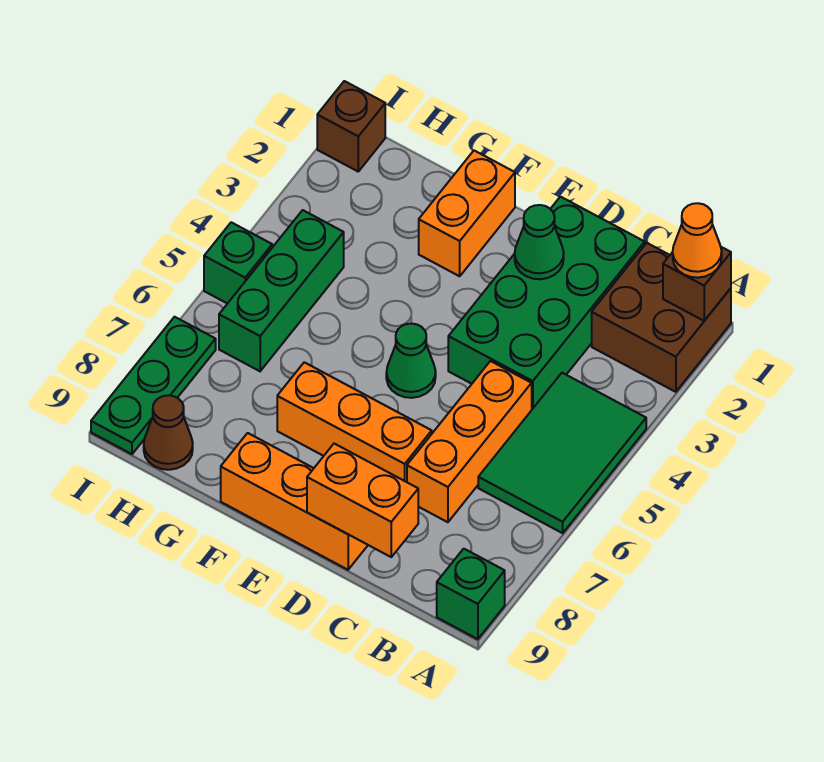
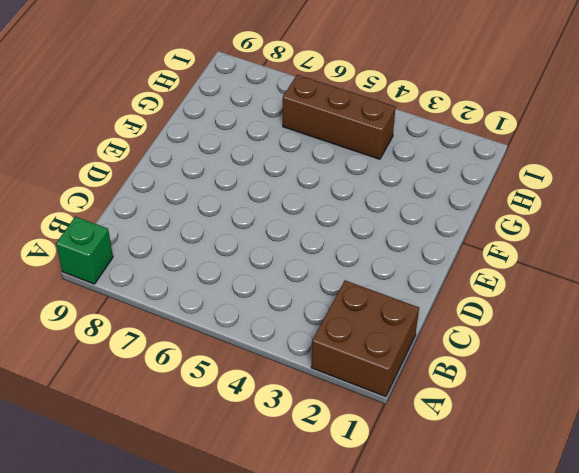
brown 1x3 brick [283,75,396,159] -> green 1x3 brick [219,210,344,371]
none -> green 2x3 tile [478,373,646,533]
none -> green 2x4 brick [448,197,645,409]
none -> orange 1x3 brick [407,361,532,522]

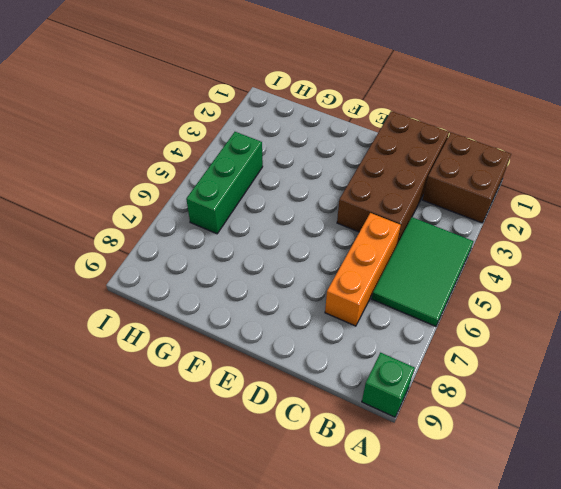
brown 2x4 brick [337,111,449,244] -> green 2x4 brick [448,197,645,409]
none -> orange 1x3 brick [277,362,432,482]
none -> orange 1x3 brick [221,433,368,570]
none -> green 1x1 cone [386,324,436,398]

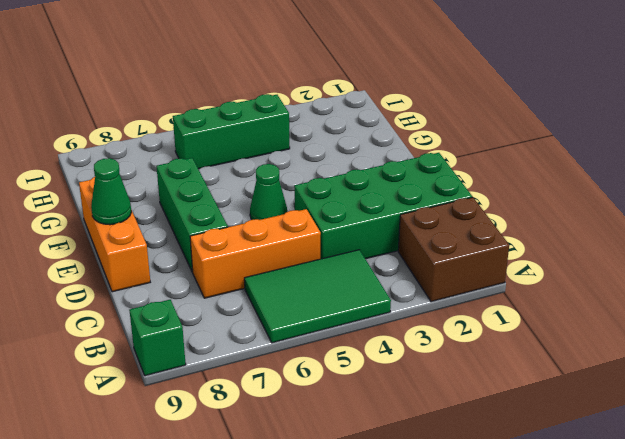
green 1x3 brick [157,158,228,272] -> orange 1x3 brick [277,362,432,482]
green 1x1 cone [91,158,131,225] -> green 1x1 cone moved to [515,205,564,279]
none -> orange 1x2 brick [419,151,515,276]
none -> brown 1x1 cone [144,395,193,470]
none -> brown 1x1 brick [317,81,385,171]

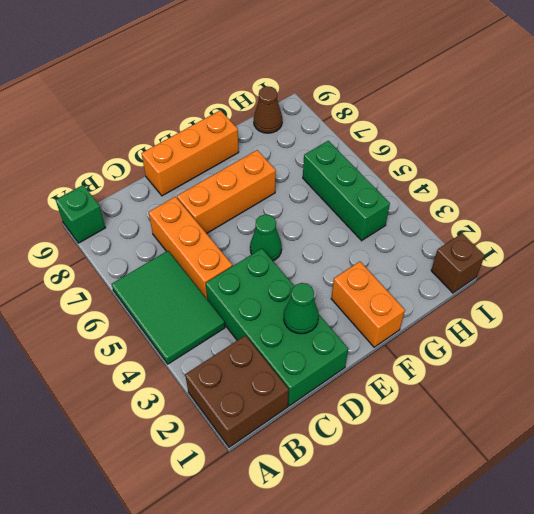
none -> green 1x1 brick [204,222,272,304]
none -> green 1x3 plate [91,317,216,454]
none -> brown 1x1 brick [663,247,731,321]

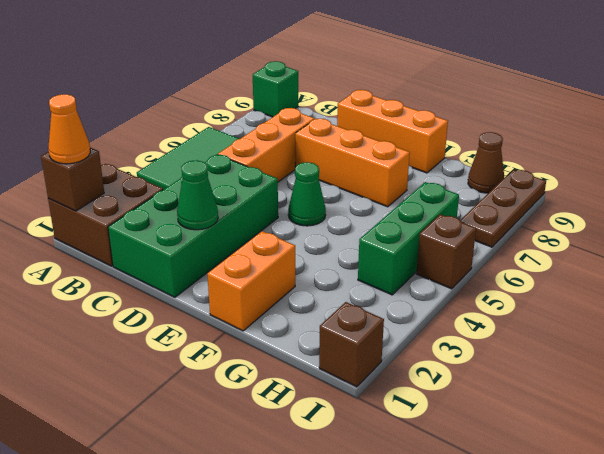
brown 1x1 brick [416,214,476,289] -> green 1x1 brick [204,222,272,304]
brown 1x3 plate [460,170,546,247] -> green 1x3 plate [91,317,216,454]
none -> orange 1x2 brick [307,444,418,557]

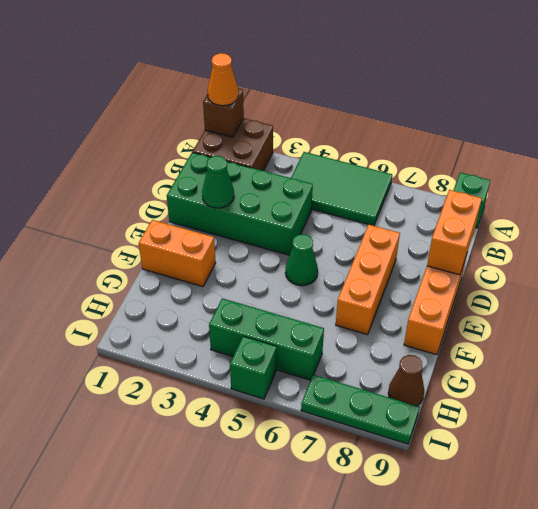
none -> orange 1x3 brick [407,361,532,522]
none -> brown 1x1 brick [317,81,385,171]

